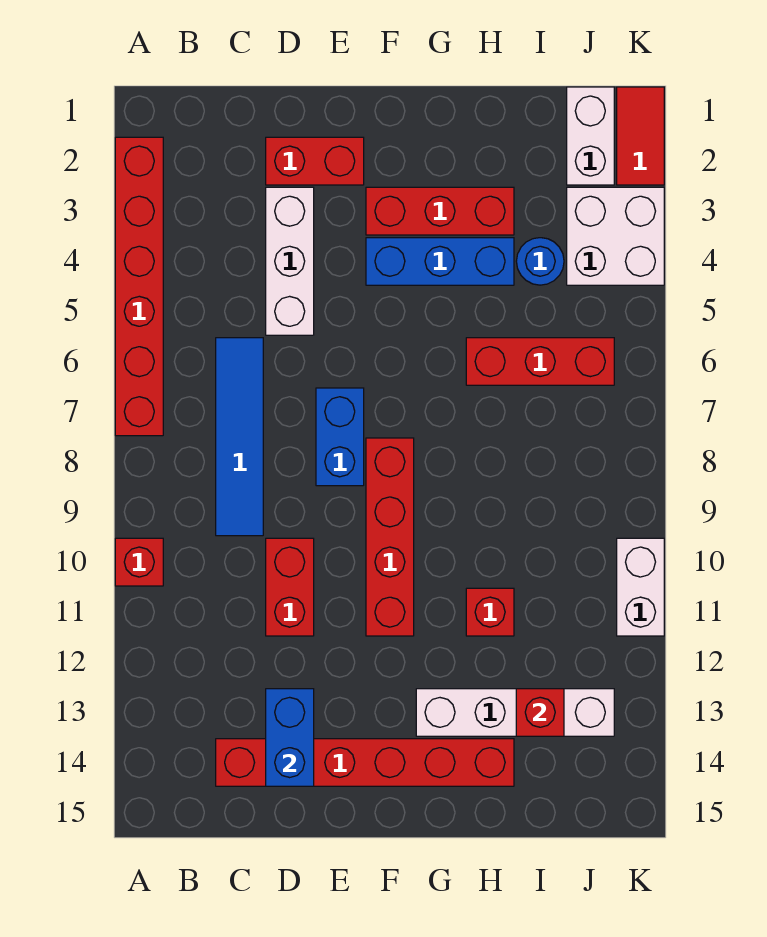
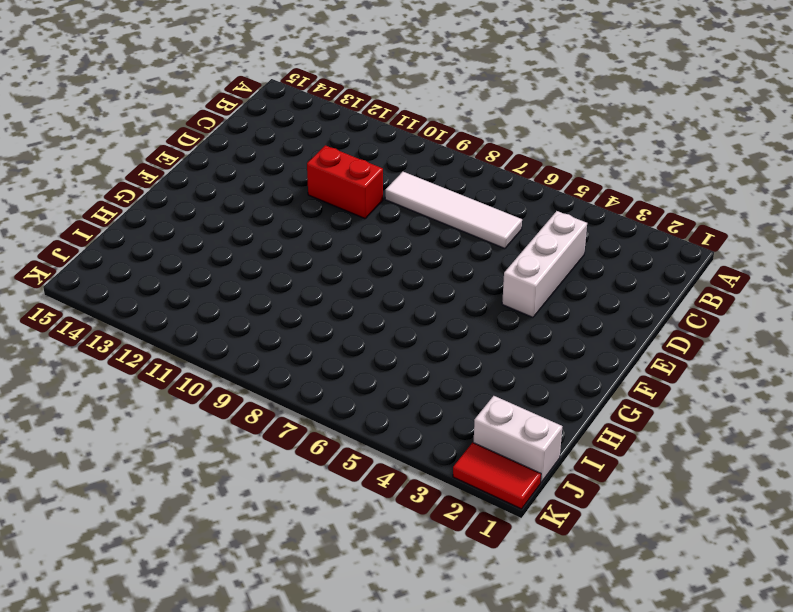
white 1x3 brick [502,211,587,317] -> white 1x3 brick turned to [266,187,314,335]
white 1x4 tile [385,172,522,249] -> blue 1x4 tile [216,338,263,536]
none -> red 1x6 brick [115,137,163,436]
none -> red 1x1 brick [115,538,163,586]
none -> red 1x6 brick [216,739,514,786]

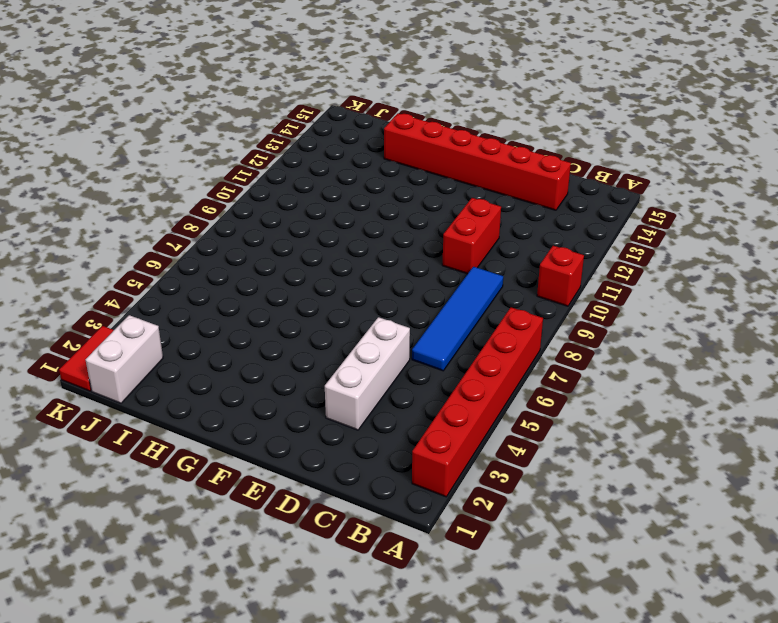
none -> red 1x2 brick [266,137,364,185]
none -> blue 1x2 brick [316,388,364,486]
none -> red 1x3 brick [366,187,514,235]

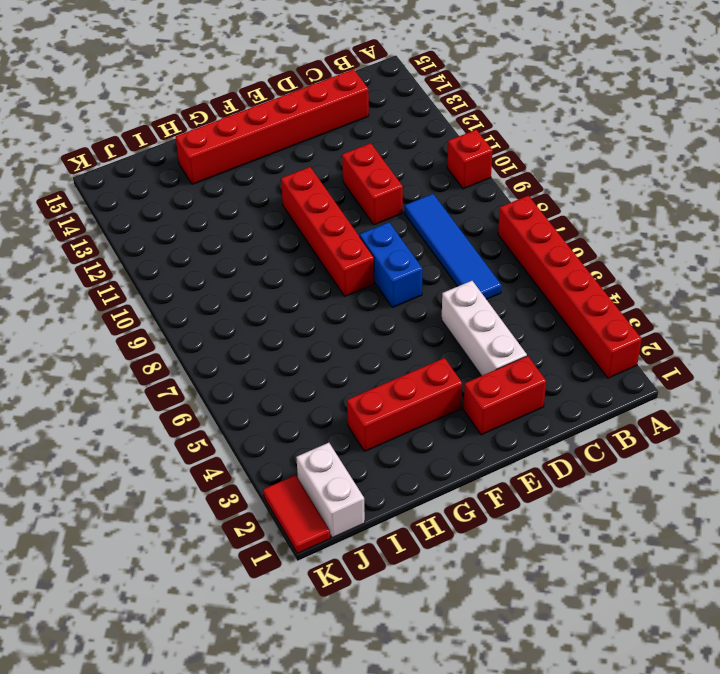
none -> blue 1x3 brick [366,238,514,285]
none -> white 1x4 brick [416,689,614,736]
none -> red 1x3 brick [466,338,614,385]

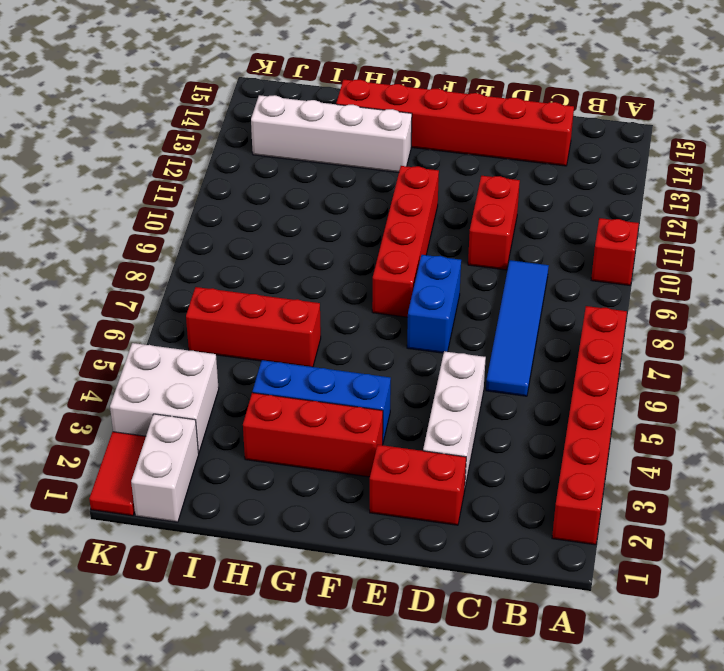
none -> red 1x1 brick [466,588,514,636]
none -> blue 1x1 round brick [516,238,564,285]
none -> white 1x2 brick [617,538,664,636]

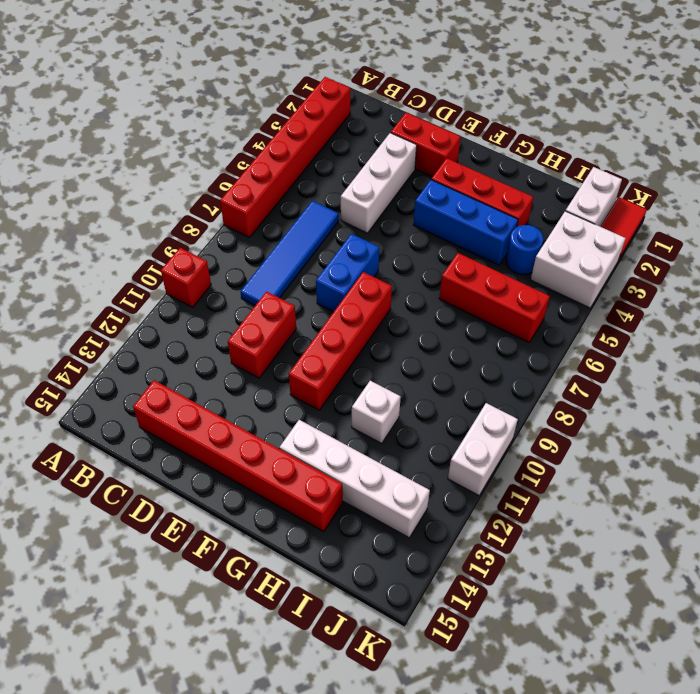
white 1x1 brick [352,381,401,443] -> red 1x1 brick [466,588,514,636]
none -> blue 1x2 brick [266,689,314,786]
none -> red 1x1 brick [516,689,564,736]

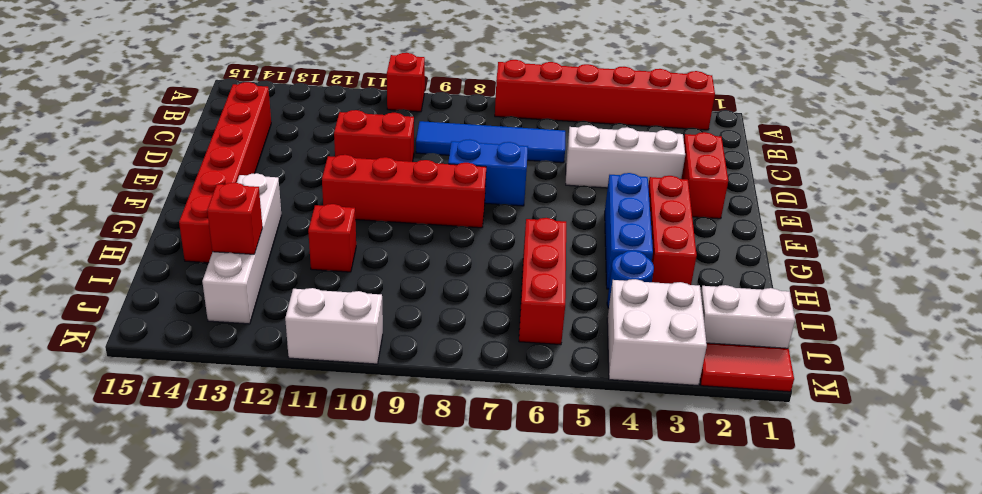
none -> blue 1x2 brick [266,689,314,786]

